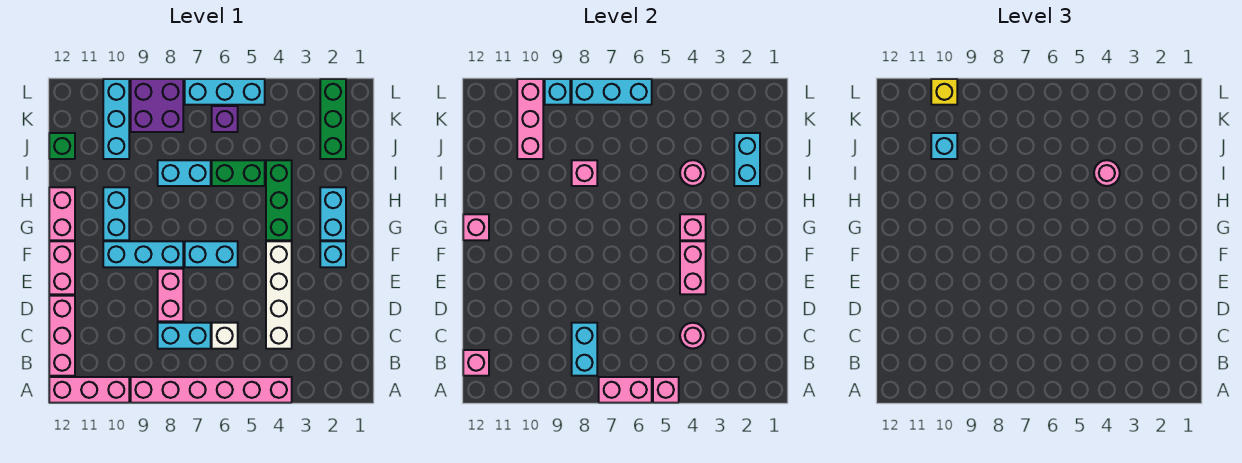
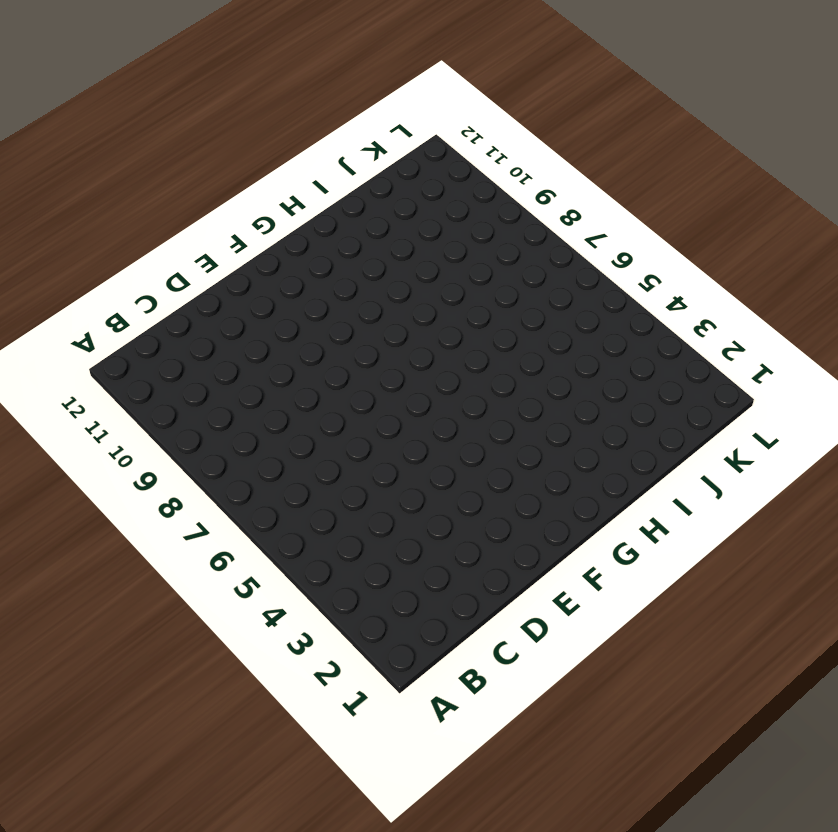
none -> pink 1x6 brick [131,377,292,403]
none -> pink 1x3 brick [49,377,129,403]
none -> pink 1x3 brick [49,296,75,376]
none -> white 1x4 brick [266,241,292,349]

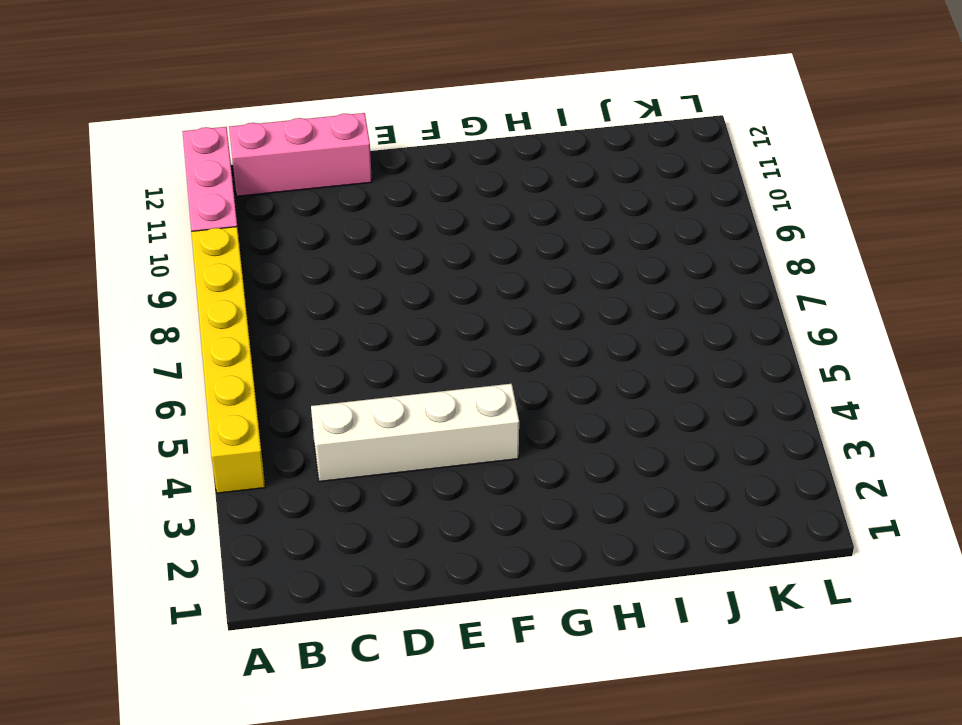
yellow 1x6 brick [191,227,265,493] -> pink 1x6 brick [131,377,292,403]
none -> white 1x1 brick [212,323,238,349]
none -> cyan 1x2 brick [158,323,211,349]
none -> pink 1x2 brick [158,269,183,321]
none -> pink 1x2 brick [49,241,75,294]

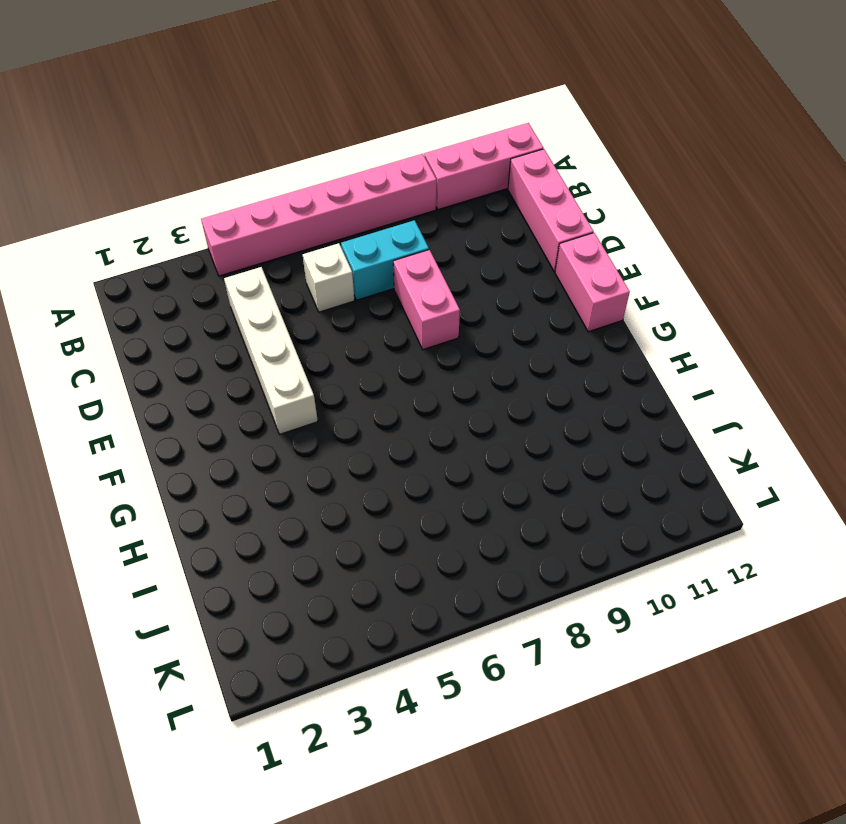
none -> cyan 1x1 brick [320,241,346,267]
none -> cyan 1x2 brick [185,241,238,267]
none -> cyan 1x3 brick [103,241,183,267]
none -> cyan 1x2 brick [320,187,346,240]

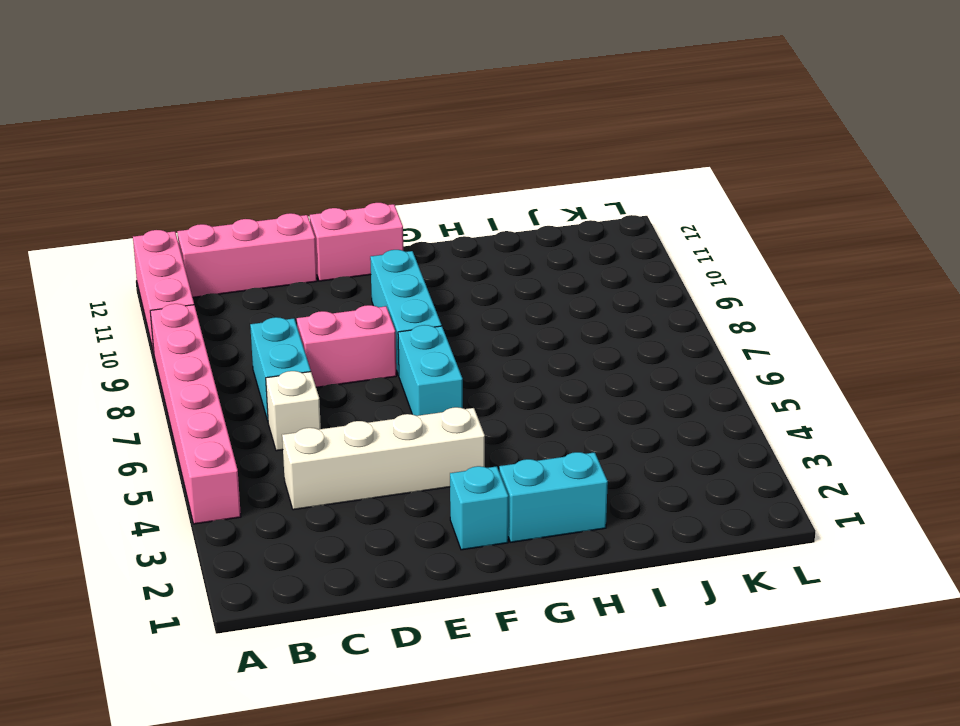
none -> green 1x3 brick [266,160,292,240]
none -> cyan 1x2 brick [103,187,129,240]
none -> pink 1x2 brick [49,187,75,240]
none -> green 1x2 brick [212,160,265,186]

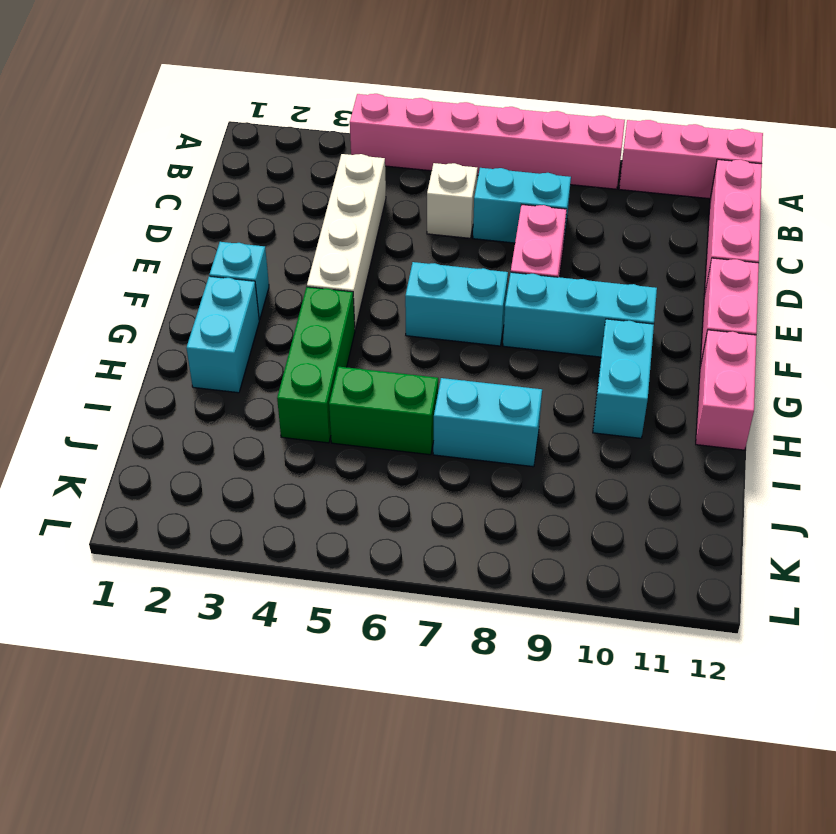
none -> green 1x3 brick [320,79,346,159]
none -> cyan 1x3 brick [103,79,129,159]
none -> green 1x1 brick [49,133,75,159]
none -> purple 1x1 brick [212,106,238,132]

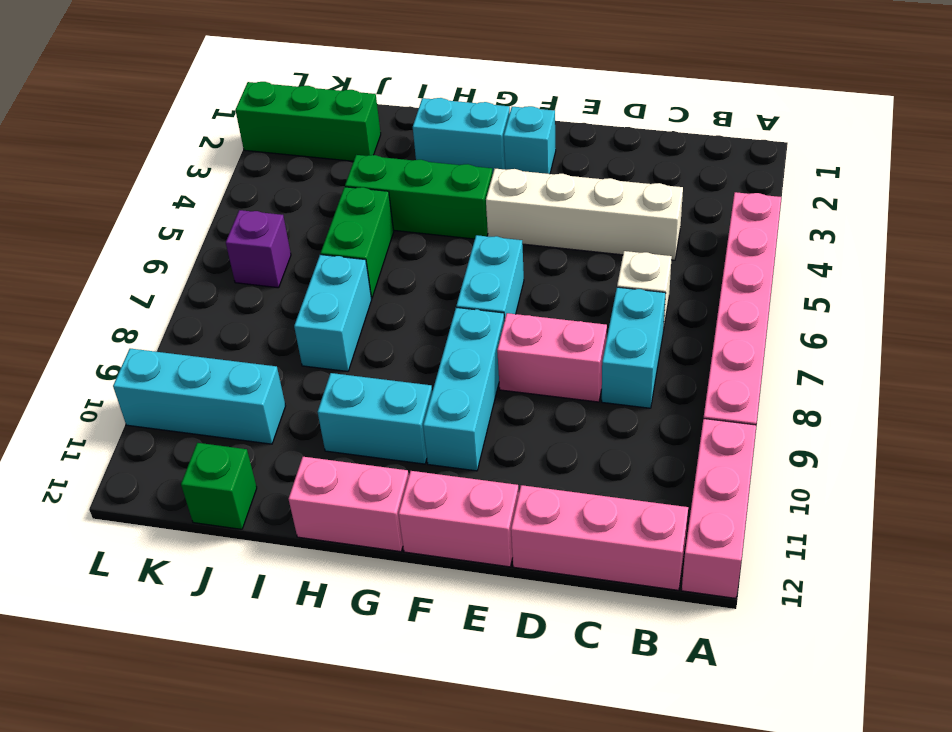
none -> purple 2x2 brick [131,79,183,132]
none -> cyan 1x3 brick [185,79,265,105]
none -> pink 1x1 brick [653,377,679,403]
none -> pink 1x2 brick [599,377,652,403]

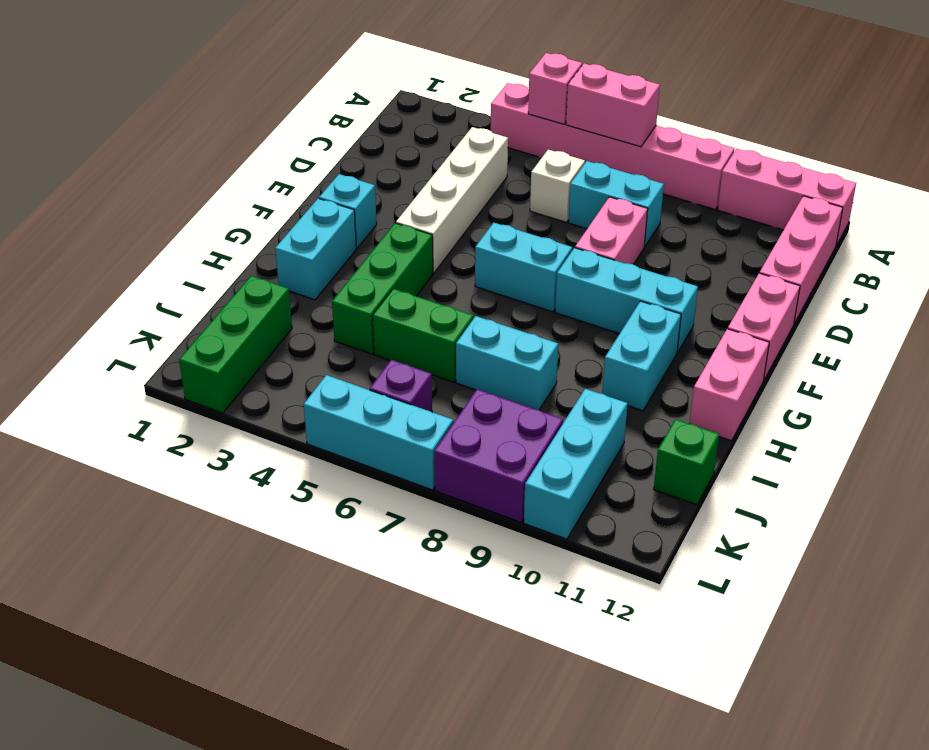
none -> cyan 1x2 brick [572,323,597,376]
none -> pink 1x1 brick [463,350,489,376]
none -> pink 1x1 round brick [680,323,706,348]
none -> pink 1x2 brick [680,241,706,294]

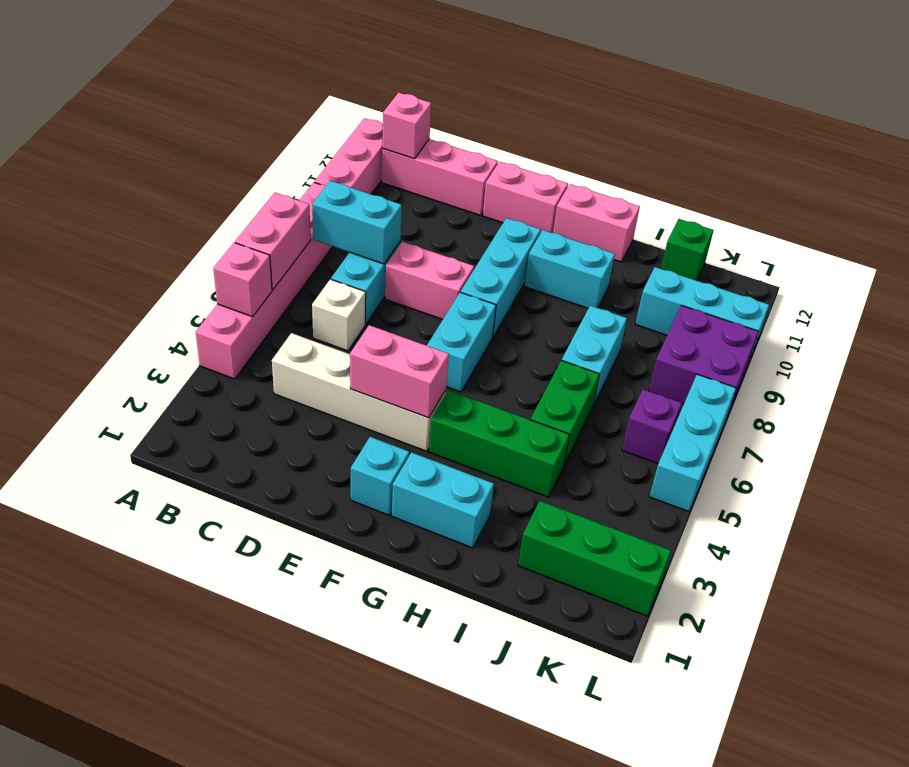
none -> pink 1x1 round brick [680,323,706,348]
none -> pink 1x1 brick [680,214,706,240]
none -> pink 1x1 brick [463,214,489,240]
none -> cyan 1x2 brick [734,133,760,186]

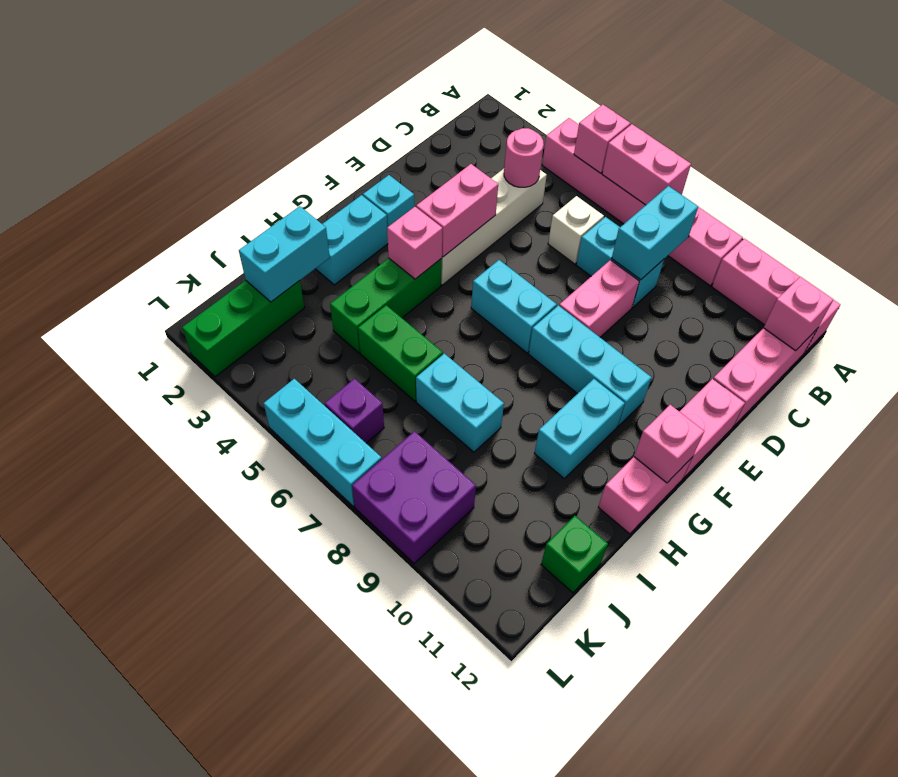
none -> cyan 1x3 brick [103,79,129,159]
none -> pink 1x1 round brick [680,160,706,186]
none -> pink 1x1 brick [572,160,597,186]
none -> pink 1x3 brick [517,79,543,159]

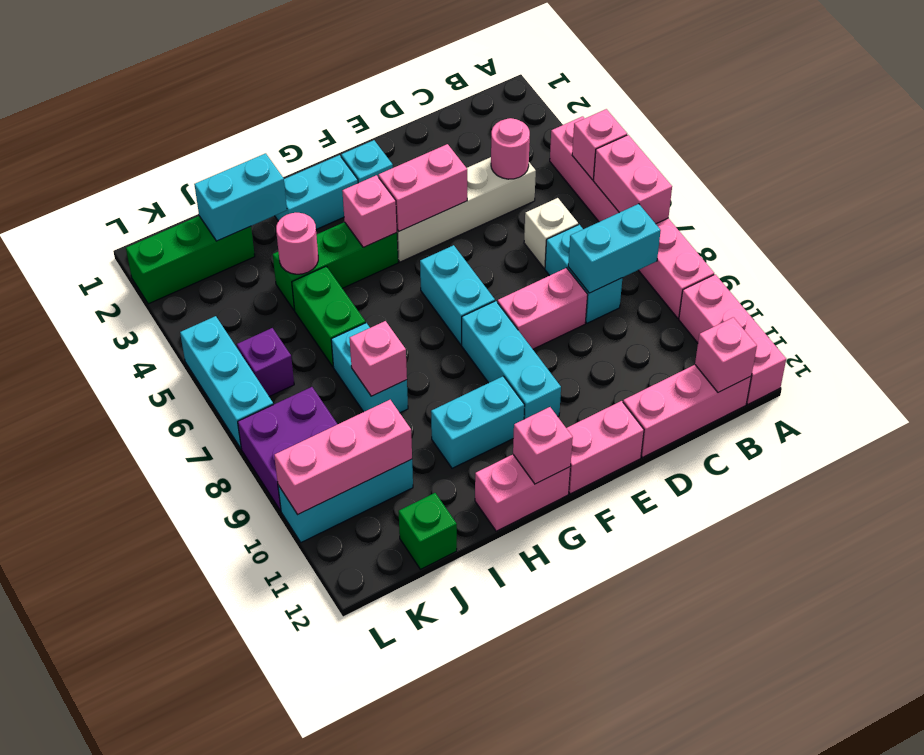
none -> cyan 1x3 brick [572,79,652,105]
none -> cyan 1x1 brick [545,79,570,105]
none -> pink 1x1 round brick [1094,160,1120,186]
none -> cyan 1x1 brick [931,133,957,159]

